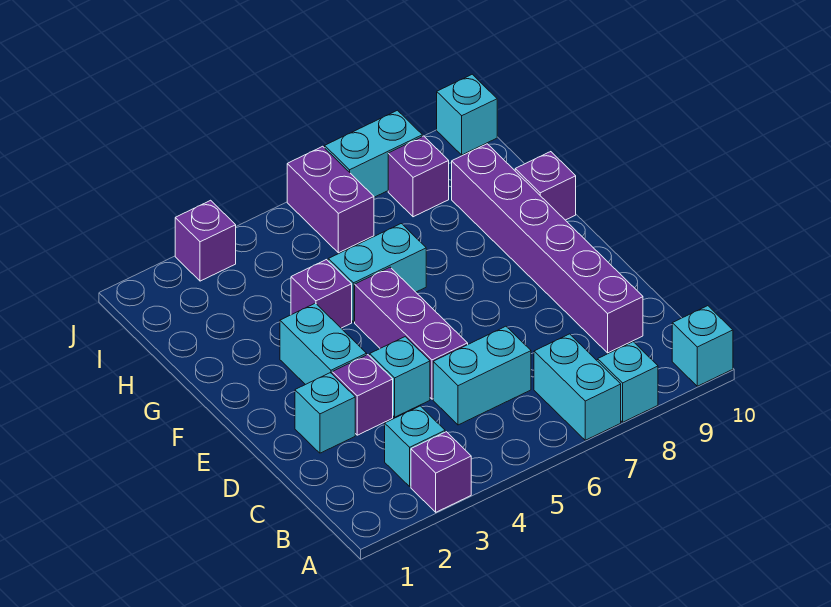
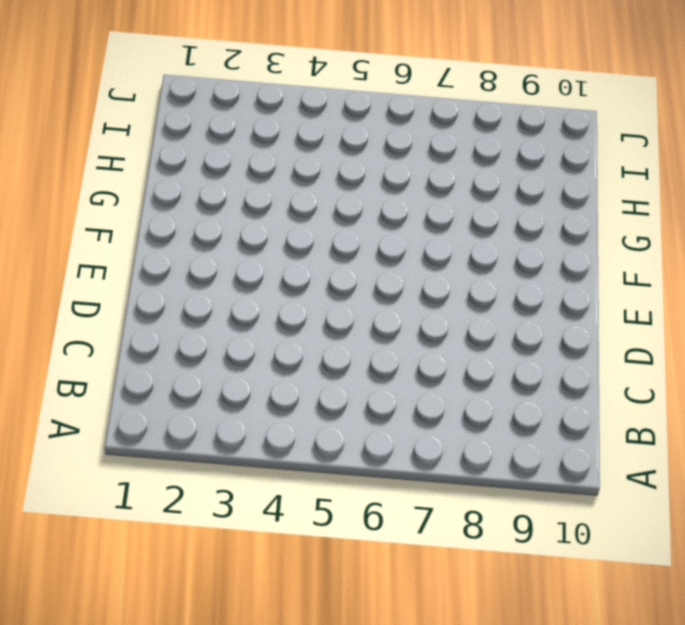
none -> purple 1x1 brick [411,432,471,512]
none -> cyan 1x2 brick [534,334,621,440]
none -> cyan 1x1 brick [598,342,658,422]

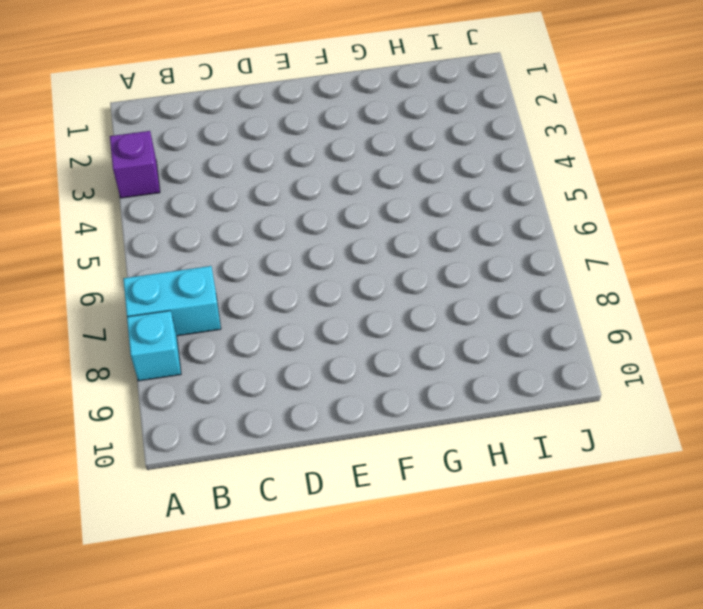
none -> cyan 1x1 brick [672,306,733,386]
none -> cyan 1x1 brick [385,406,445,486]
none -> cyan 1x2 brick [433,326,531,425]

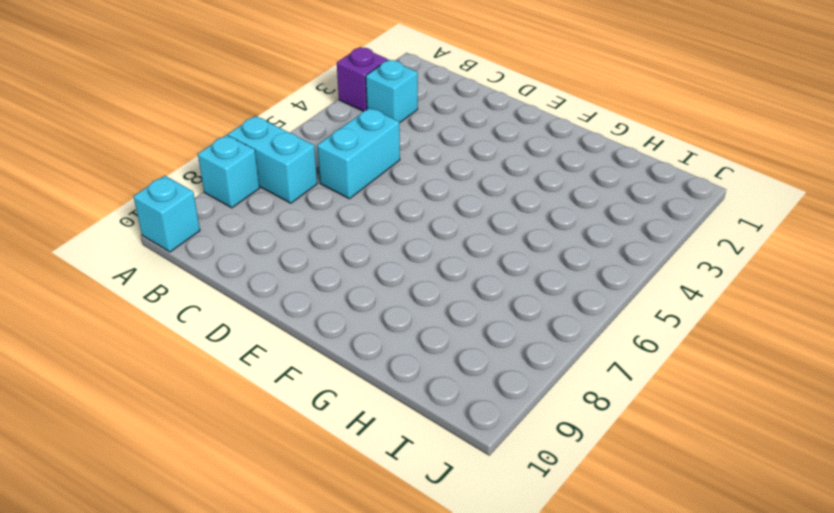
none -> purple 1x6 brick [452,144,643,353]
none -> cyan 1x1 brick [295,373,355,453]
none -> purple 1x1 brick [332,355,393,435]

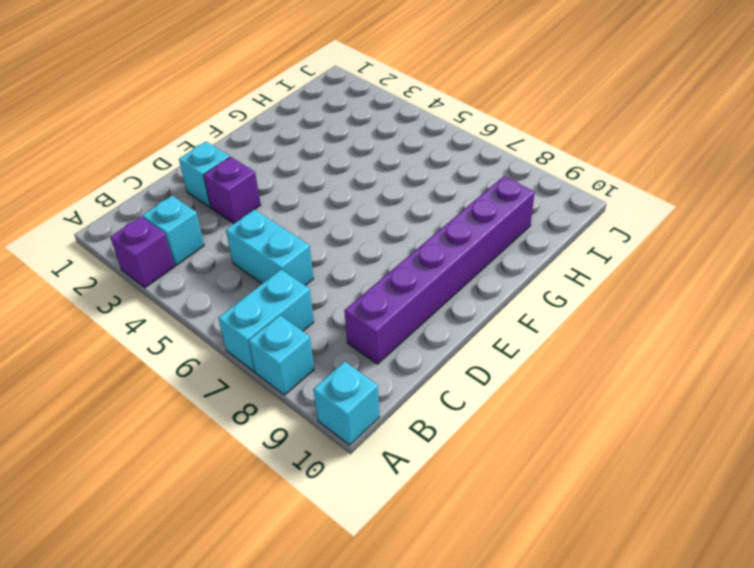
none -> cyan 1x1 brick [369,337,430,417]
none -> purple 1x3 brick [355,267,468,399]
none -> cyan 1x2 brick [280,303,367,385]

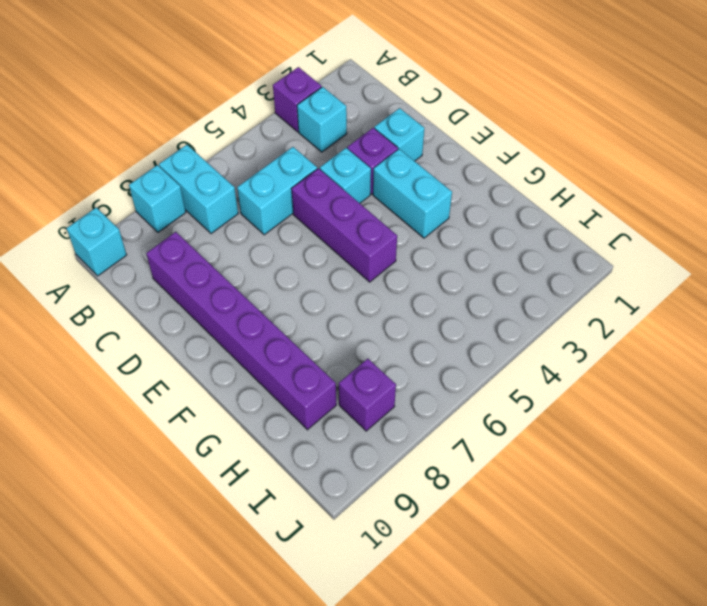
none -> purple 1x1 brick [291,260,352,328]
none -> cyan 1x2 brick [328,224,426,322]
none -> purple 1x1 brick [515,152,576,220]

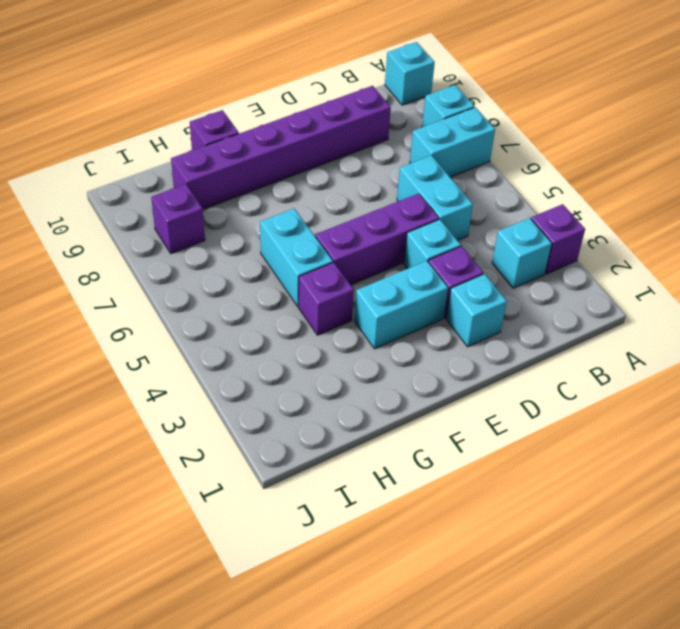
none -> purple 1x2 brick [287,146,374,253]
none -> purple 1x1 brick [175,200,236,281]
none -> cyan 1x2 brick [325,110,422,197]

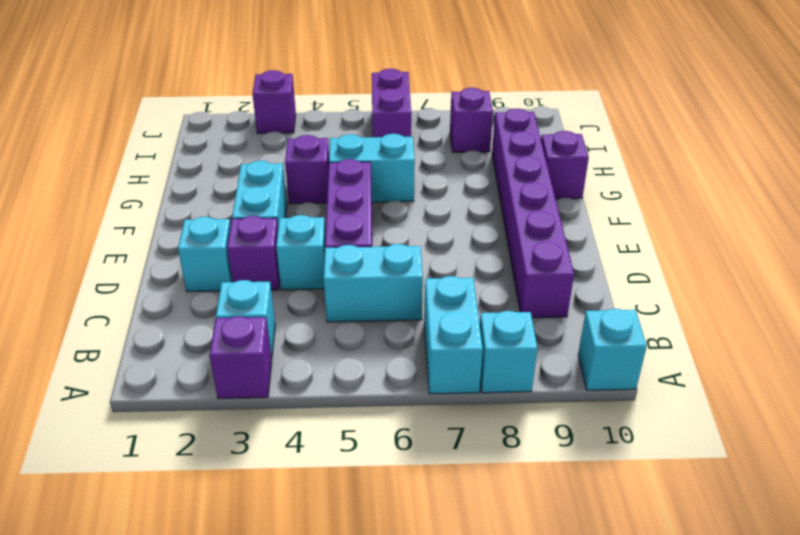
none -> cyan 1x2 brick [325,110,422,197]
none -> cyan 1x1 brick [437,74,497,155]

